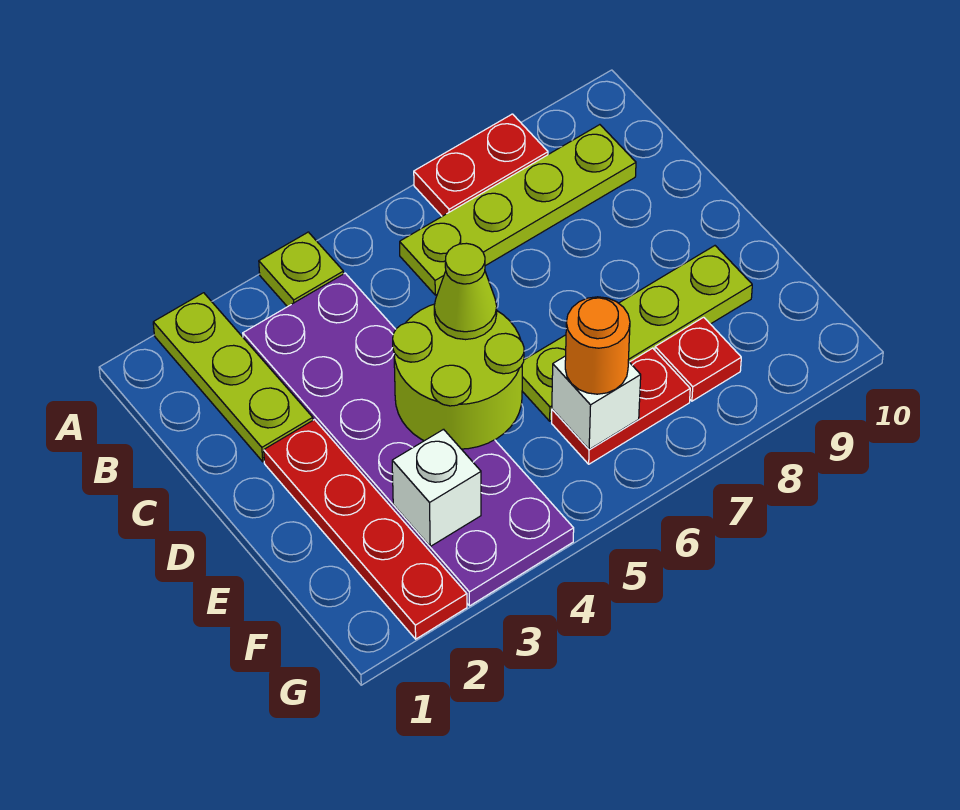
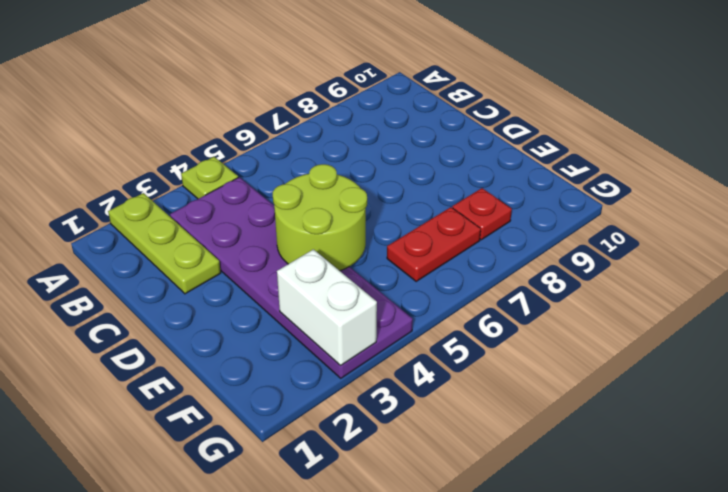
white 1x2 brick [277,249,377,366] -> white 1x1 brick [392,429,481,546]
none -> red 1x2 plate [414,114,548,216]
none -> lime 1x4 plate [400,125,636,295]
none -> red 1x4 plate [264,420,467,639]

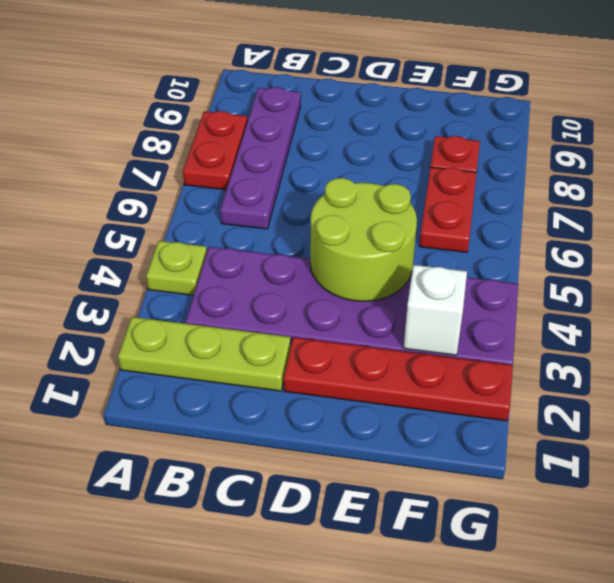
purple 1x4 plate [220,87,301,229] -> lime 1x4 plate [400,125,636,295]
none -> lime 1x4 plate [522,246,752,421]
none -> white 1x1 brick [552,356,641,450]
none -> lime 1x1 cone [434,243,497,340]

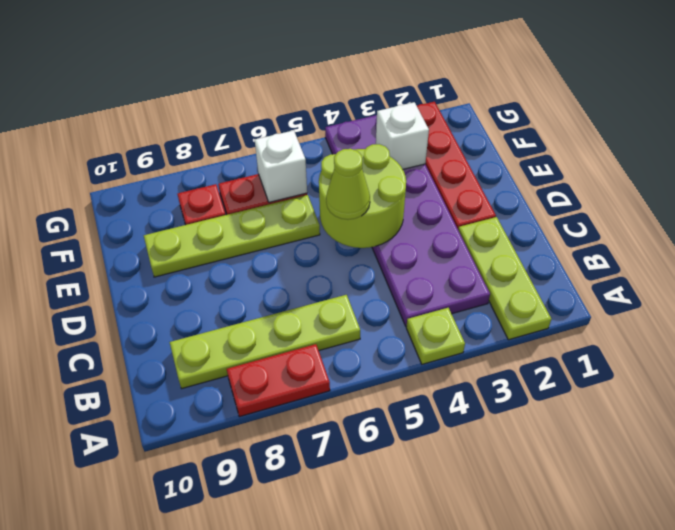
none -> orange 1x1 round brick [565,297,630,394]

